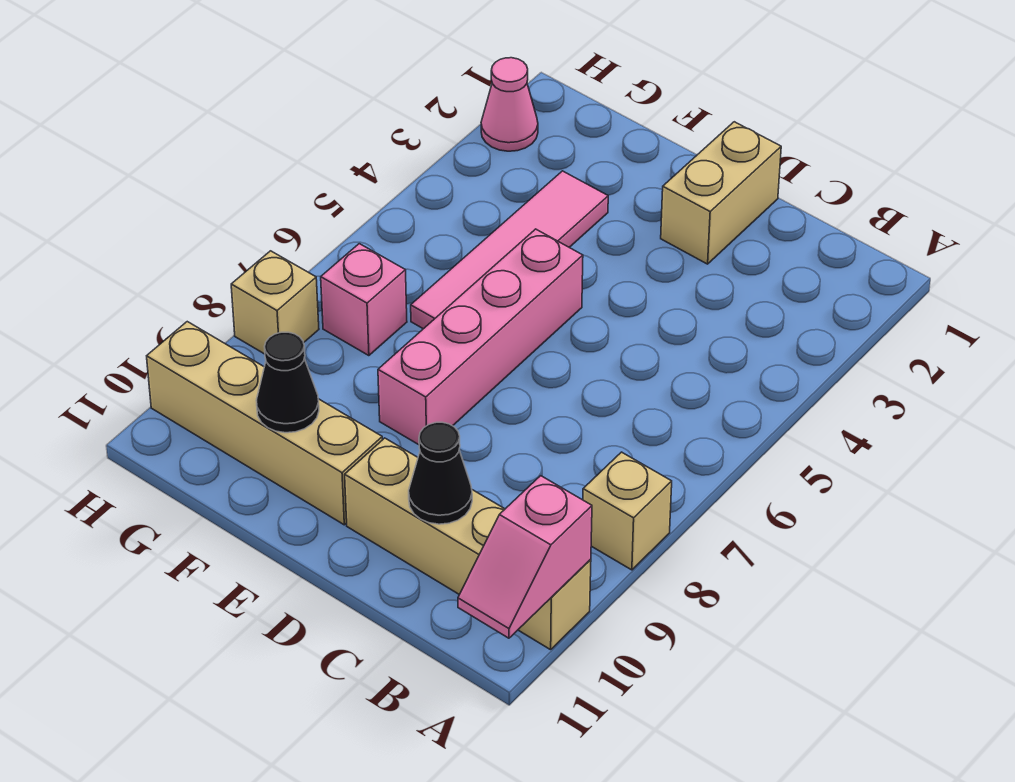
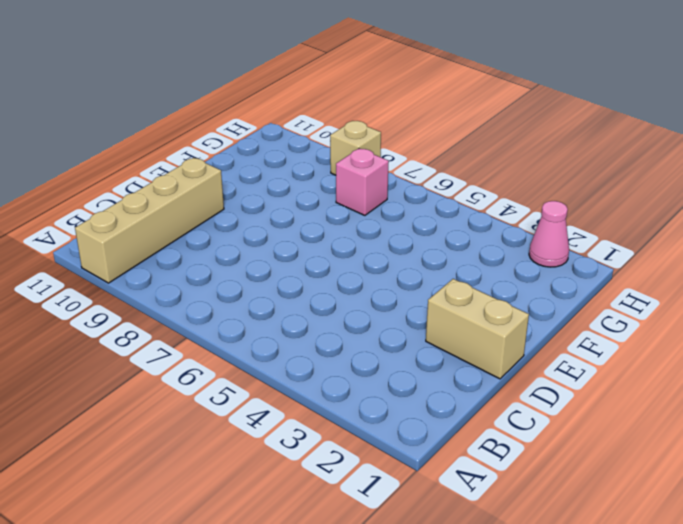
none -> tan 1x1 brick [583,452,672,570]
none -> pink 1x4 brick [378,229,583,445]
none -> tan 1x4 brick [147,322,382,525]

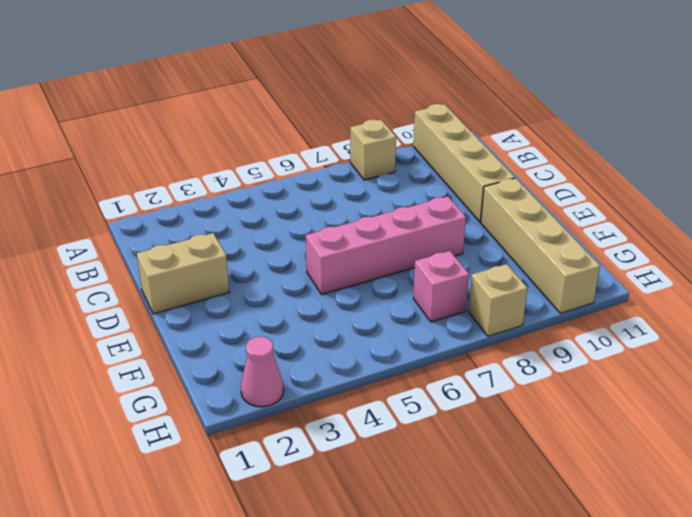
none -> pink 1x4 tile [411,171,608,329]
none -> pink 1x2 slope [458,476,592,638]
none -> black 1x1 cone [409,422,472,524]

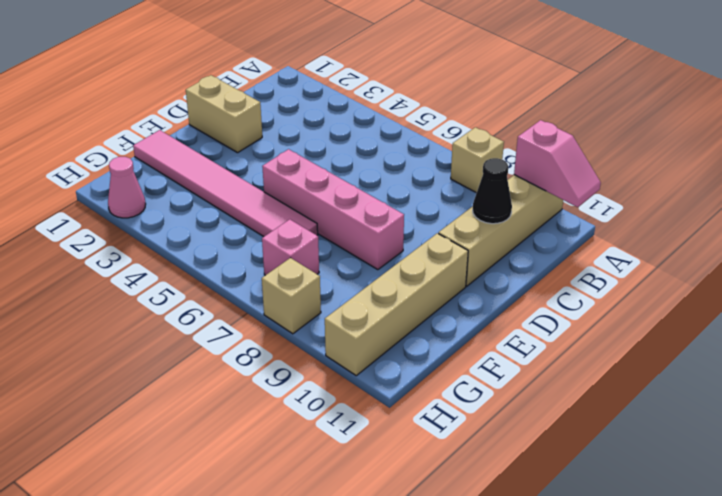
pink 1x6 tile [133,130,318,237] -> pink 1x4 tile [411,171,608,329]
none -> black 1x1 cone [256,332,319,433]

